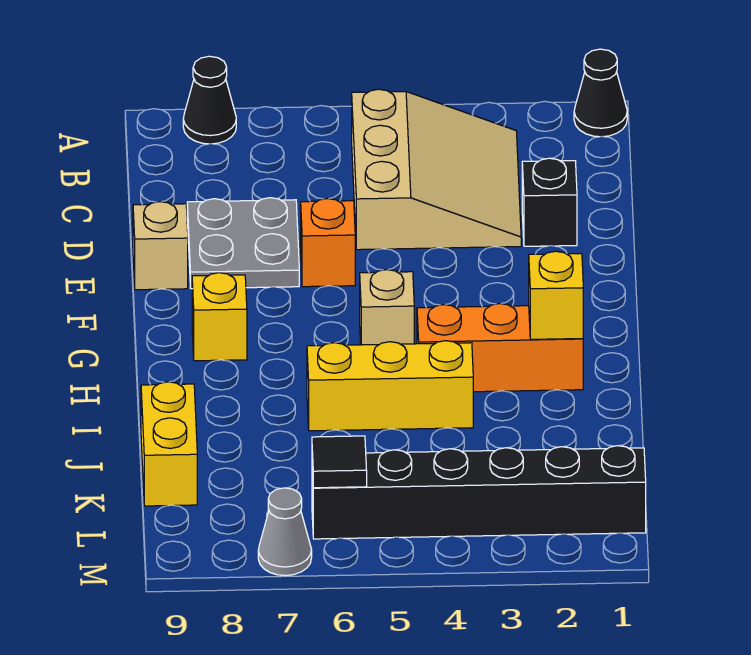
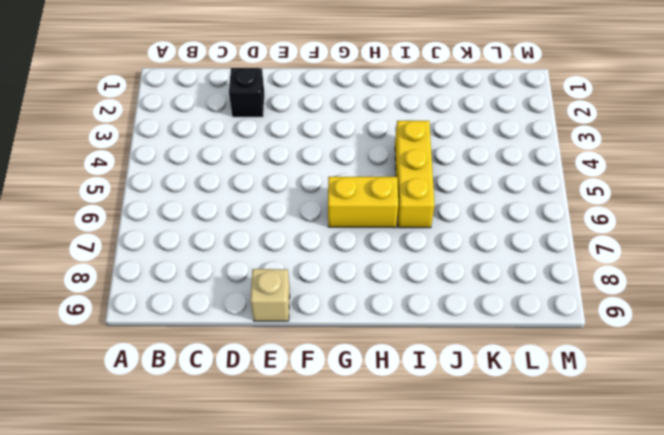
yellow 1x2 brick [328,177,398,228] -> yellow 1x2 brick moved to [141,382,197,506]
none -> black 1x1 cone [574,49,627,137]
none -> black 1x1 cone [183,56,236,144]
none -> tan 3x3 slope [352,89,521,250]

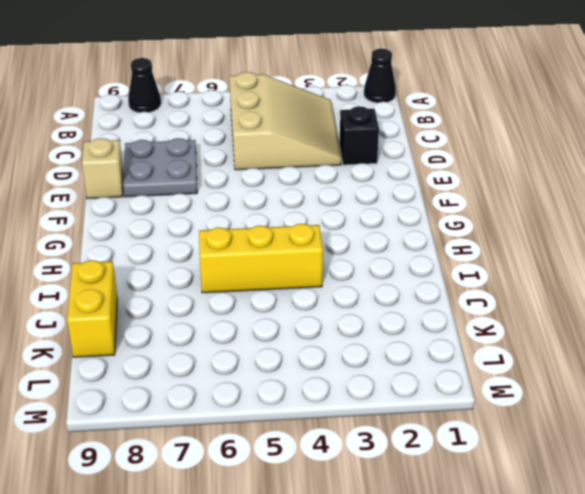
none -> orange 1x1 brick [301,199,355,287]
none -> tan 1x1 brick [360,270,414,345]
none -> yellow 1x1 brick [192,273,247,361]

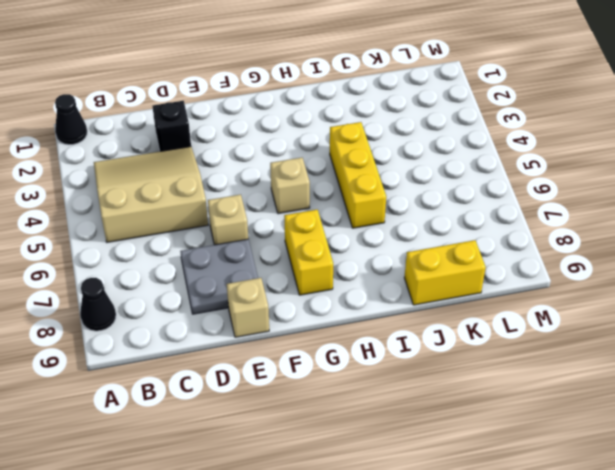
tan 1x1 brick [208,195,248,245] -> orange 1x1 brick [301,199,355,287]
yellow 1x2 brick [284,210,333,295] -> yellow 1x1 brick [192,273,247,361]
none -> orange 1x3 brick [417,304,583,392]
none -> black 1x6 brick [312,446,646,539]
none -> grey 1x1 cone [258,488,312,576]

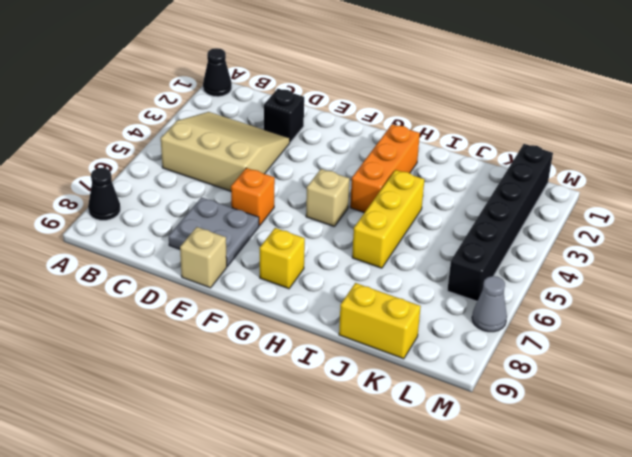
none -> yellow 1x1 brick [529,251,583,339]
none -> black 1x1 tile [312,436,367,488]

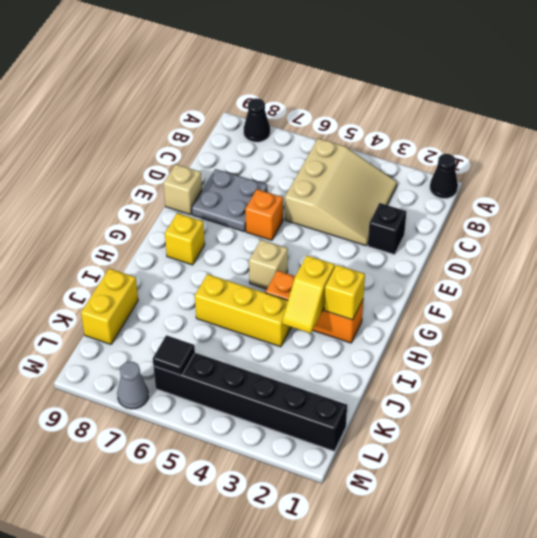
yellow 1x2 slope [282,256,335,333] -> none

